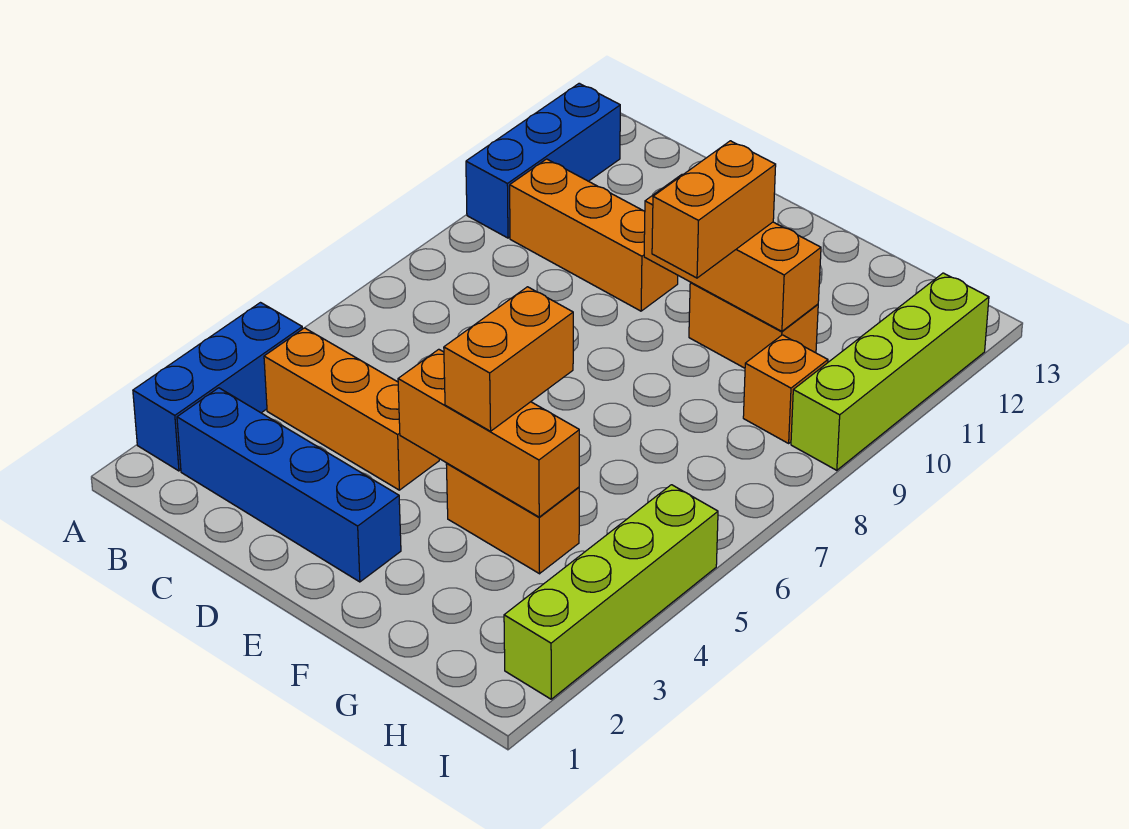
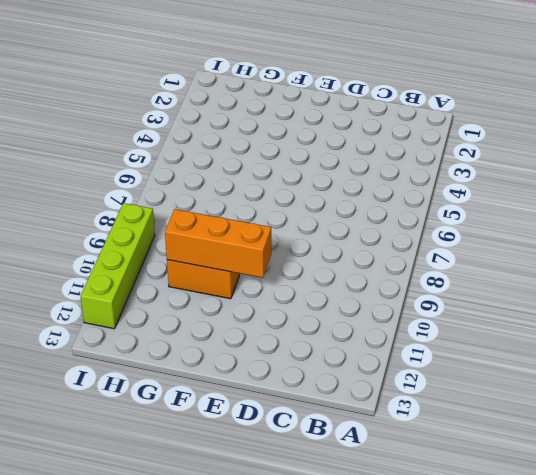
none -> blue 1x3 brick [133,303,302,471]
none -> blue 1x3 brick [466,83,620,238]
none -> blue 1x4 brick [177,388,401,582]

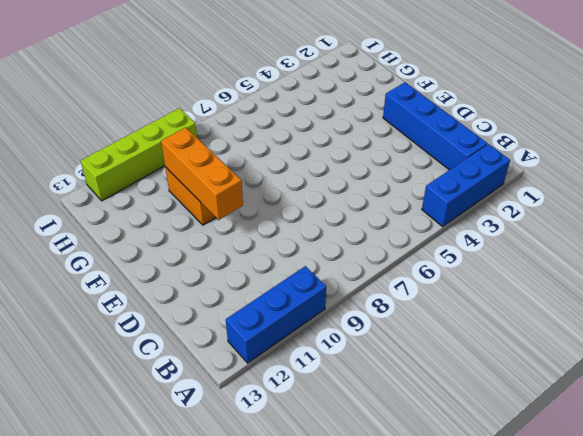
none -> orange 1x3 brick [264,328,439,490]
none -> orange 1x3 brick [510,159,678,311]
none -> orange 1x2 brick [446,463,579,574]

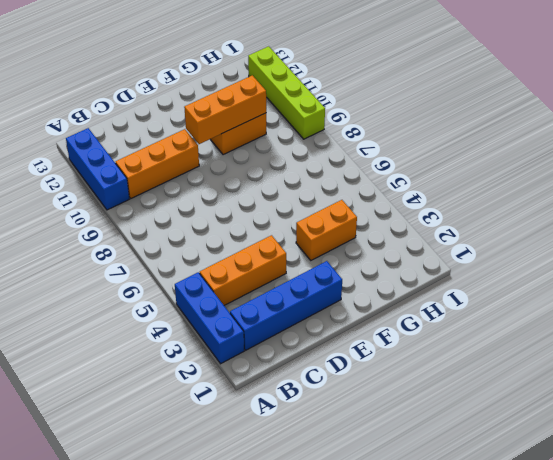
none -> orange 1x1 brick [743,335,828,443]
none -> lime 1x4 brick [504,485,718,699]
none -> orange 1x3 brick [398,349,579,517]

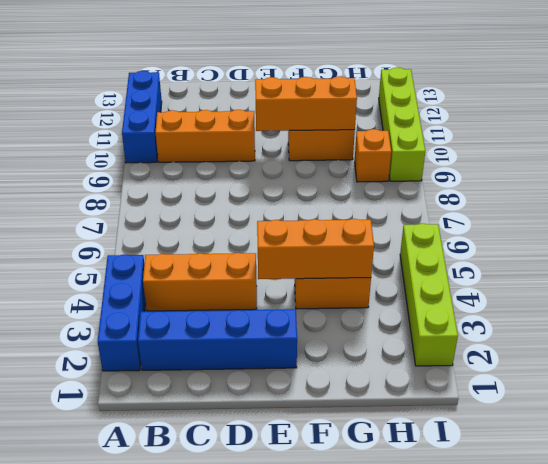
none -> orange 1x2 brick [444,287,573,431]
none -> orange 1x2 brick [652,141,776,278]

